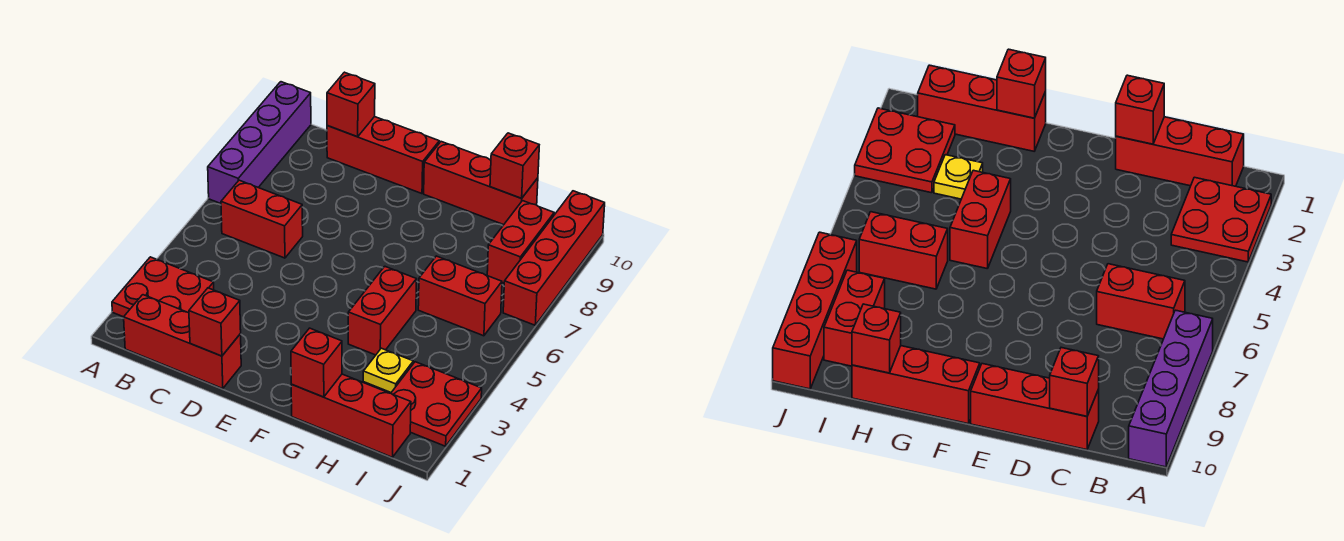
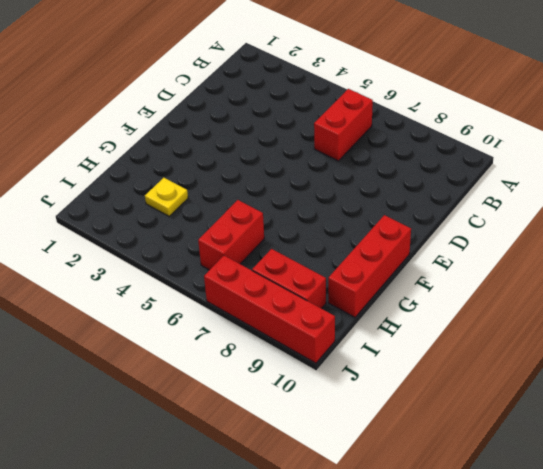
none -> red 2x2 plate [112,257,214,317]
none -> purple 1x4 brick [208,82,311,203]
none -> red 1x3 brick [124,295,241,389]

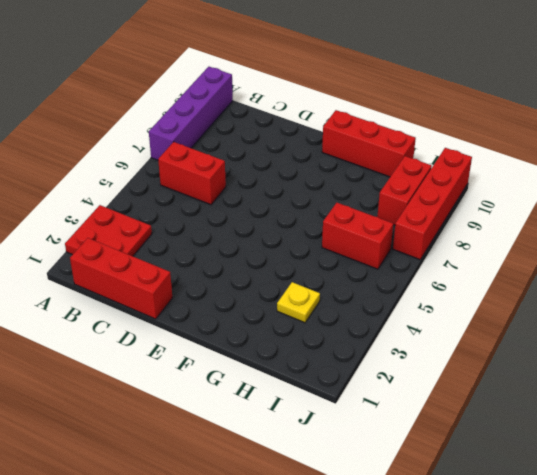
none -> red 1x3 brick [327,117,439,194]
none -> red 1x3 brick [291,374,411,457]
none -> red 1x2 brick [348,266,417,355]

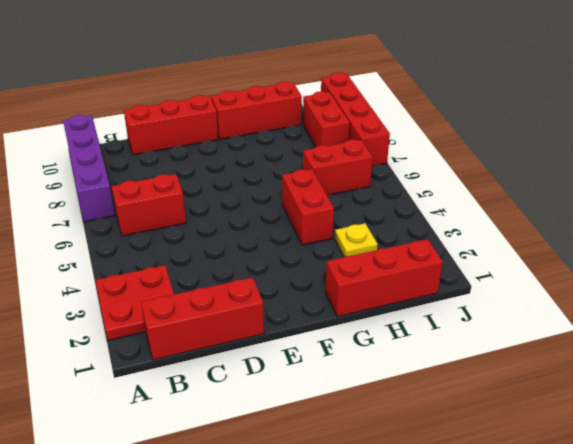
none -> red 2x2 plate [391,362,482,446]
none -> red 1x1 brick [327,72,375,137]
none -> red 1x1 brick [189,288,241,356]

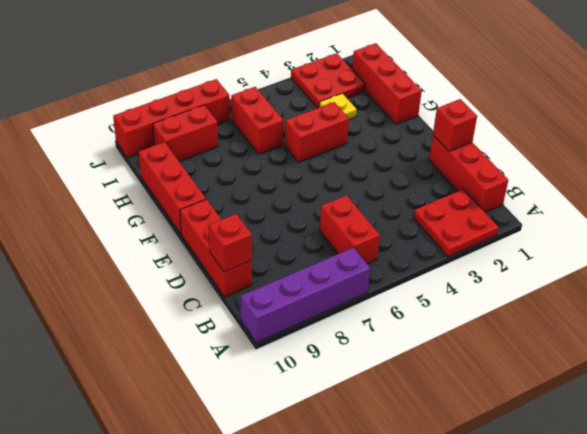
none -> red 1x1 brick [291,328,342,397]
none -> red 1x1 brick [490,133,539,198]

